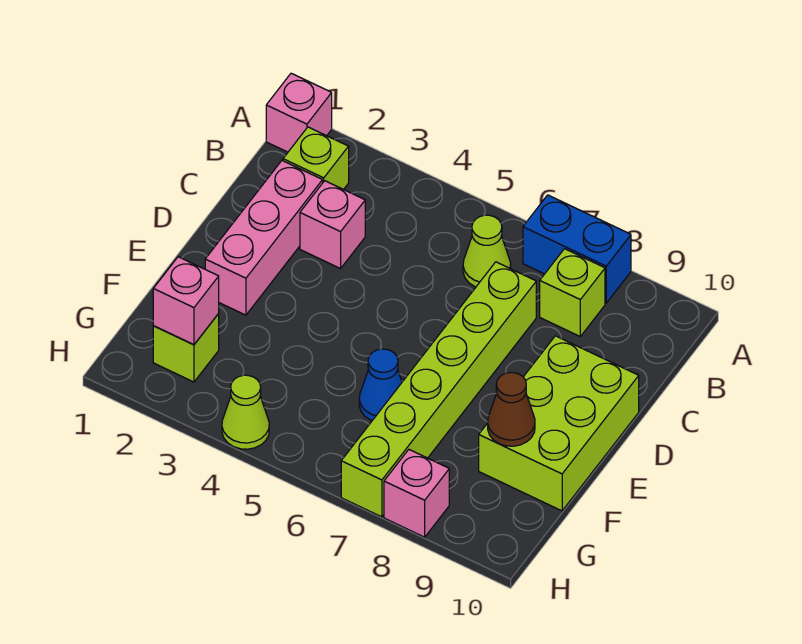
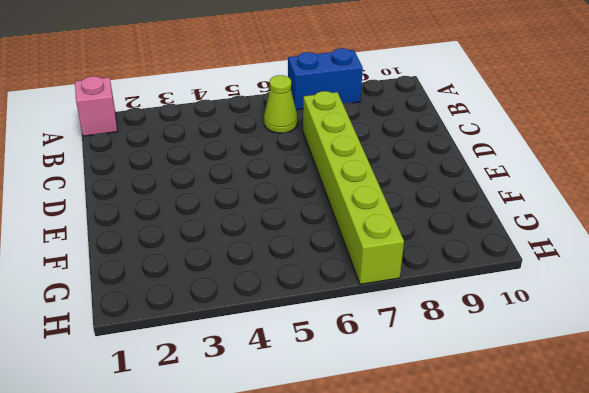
none -> lime 1x1 brick [283,127,349,190]
none -> lime 1x1 brick [540,249,605,336]
none -> pink 1x3 brick [205,161,323,315]

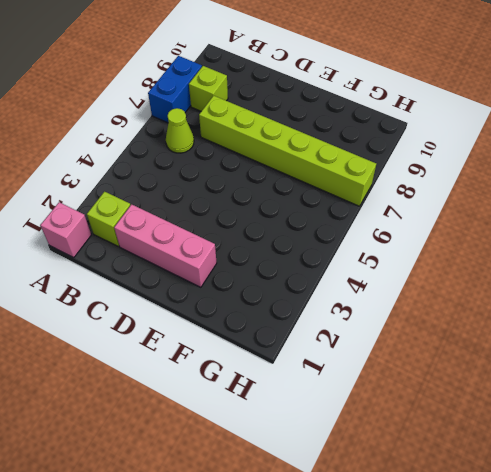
none -> pink 1x1 brick [300,181,365,269]
none -> lime 2x3 brick [479,336,639,511]
none -> blue 1x1 cone [359,349,402,421]

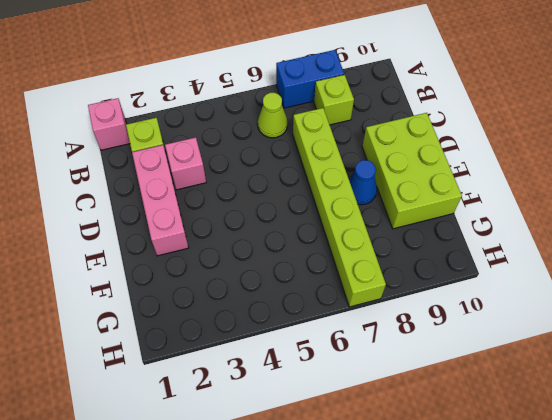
blue 1x1 cone [349,160,377,205] -> blue 1x1 cone moved to [359,349,402,421]
none -> lime 1x1 brick [153,314,219,382]
none -> lime 1x1 cone [222,375,269,449]
none -> pink 1x1 brick [384,450,449,537]

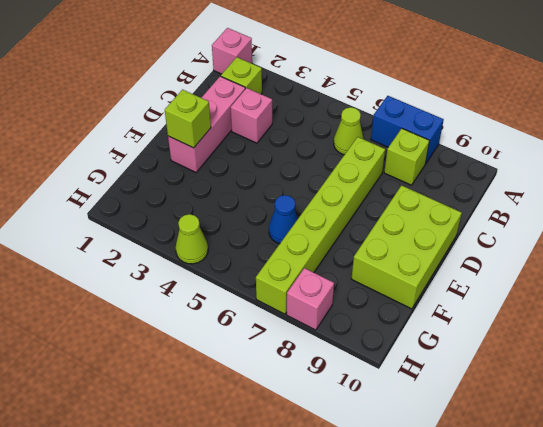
lime 1x1 brick [165,90,211,148] -> lime 1x1 brick moved to [153,314,219,382]
none -> brown 1x1 cone [488,373,535,446]
none -> pink 1x1 brick [153,257,219,345]

